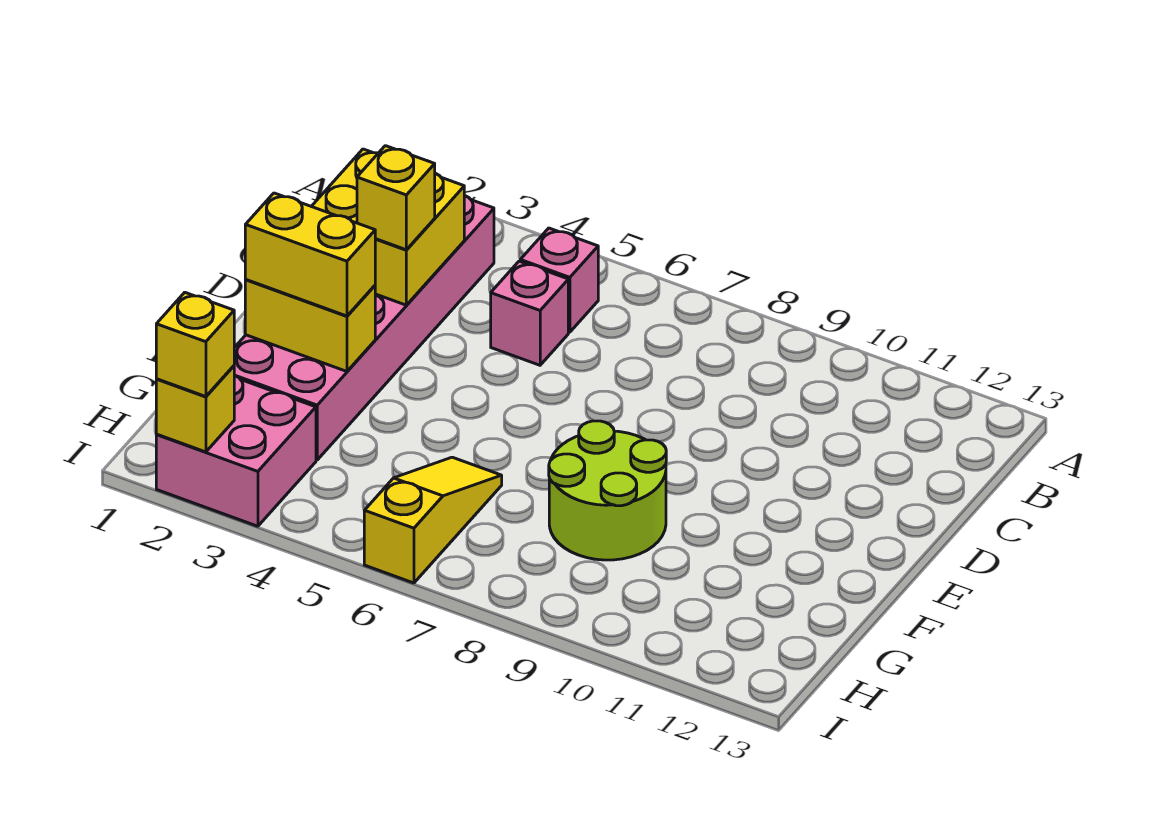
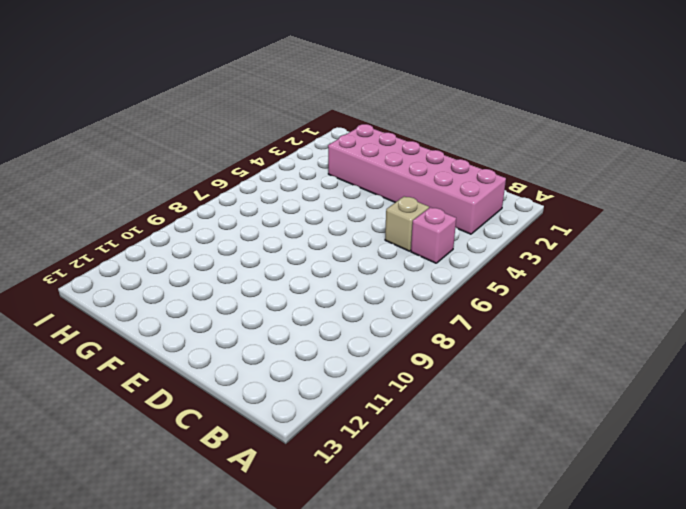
tan 1x1 brick [385,196,429,251] -> pink 1x1 brick [491,261,568,365]
none -> lime 2x2 round brick [549,421,666,560]
none -> yellow 1x3 slope [364,457,502,583]
none -> pink 2x2 brick [156,375,316,526]

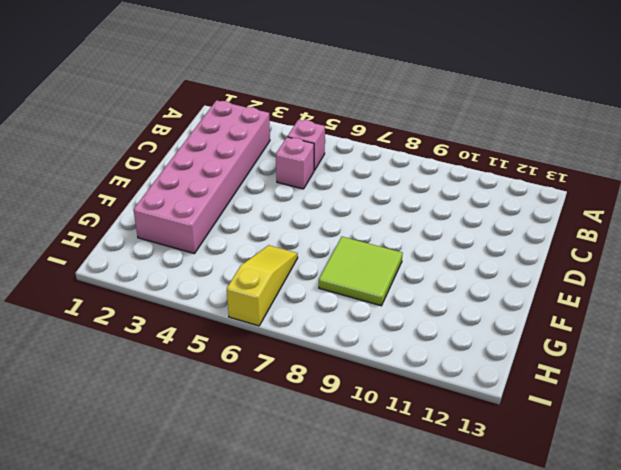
lime 2x2 tile [319,237,403,306] -> lime 2x2 round brick [549,421,666,560]
none -> pink 2x2 brick [156,375,316,526]
none -> yellow 2x2 brick [312,149,464,305]
none -> yellow 1x2 brick [245,280,375,371]

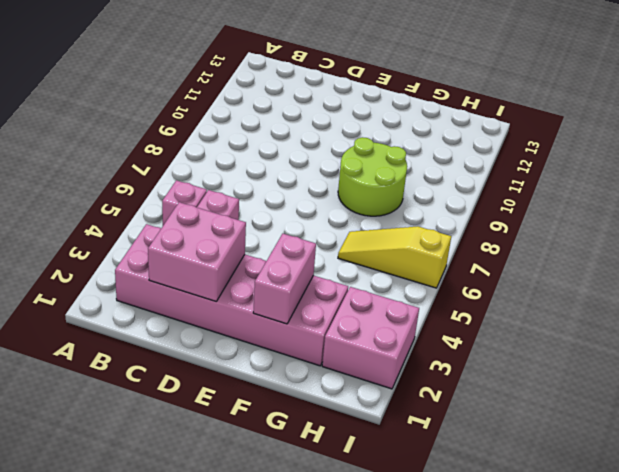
pink 2x2 brick [148,202,246,301] -> yellow 2x2 brick [312,149,464,305]
pink 1x2 brick [253,234,316,324] -> yellow 1x2 brick [245,280,375,371]
none -> yellow 1x1 brick [156,366,234,452]
none -> yellow 1x1 brick [357,146,435,250]
none -> yellow 1x2 brick [245,193,375,316]

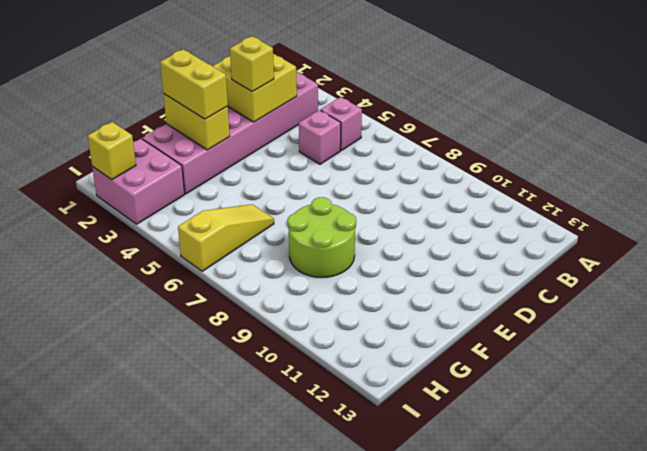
none -> yellow 1x1 brick [156,292,234,397]

